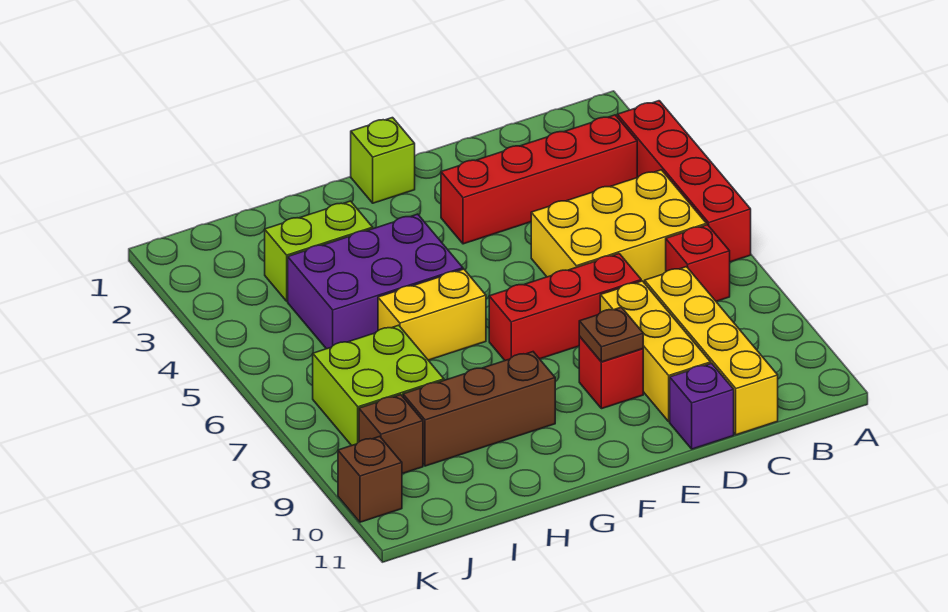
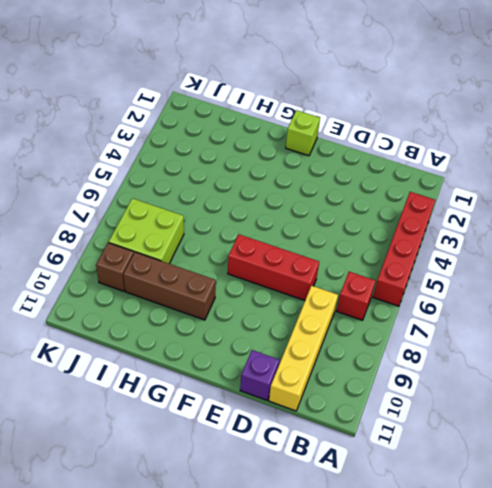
none -> red 1x4 brick [441,115,637,244]
none -> yellow 2x3 brick [531,170,707,283]
none -> yellow 1x3 brick [600,281,711,422]

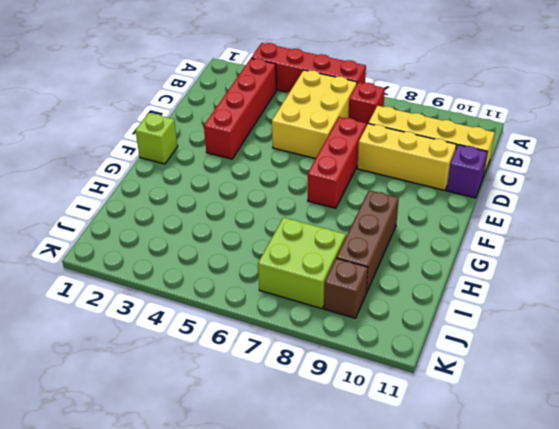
none -> red 1x1 brick [579,337,643,409]
none -> purple 2x3 brick [288,214,463,349]
none -> yellow 1x2 brick [378,269,486,360]

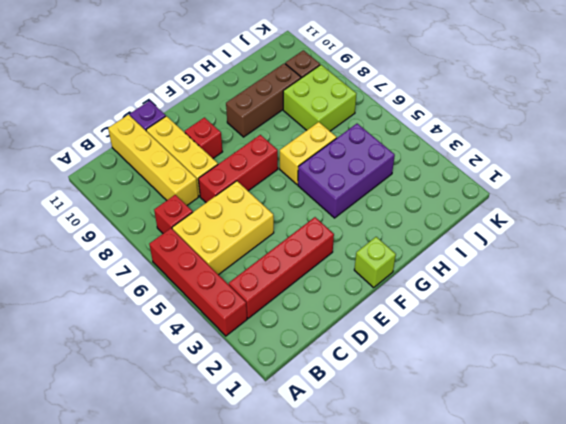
none -> lime 1x2 brick [265,201,373,301]
none -> brown 1x1 brick [338,436,402,522]
none -> brown 1x1 plate [579,307,643,362]

